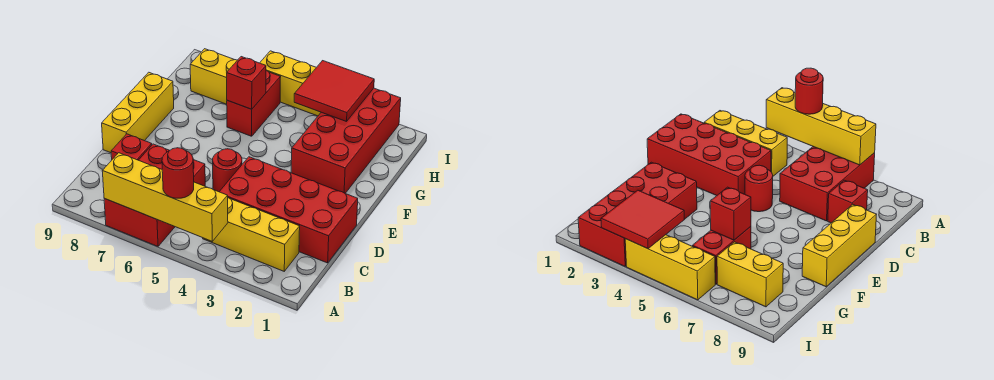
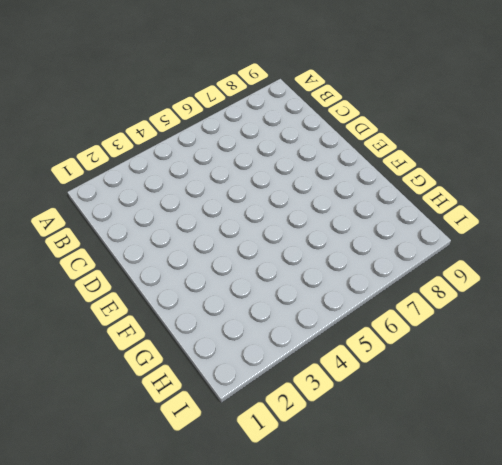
none -> red 2x3 brick [104,144,205,246]
none -> yellow 1x3 brick [203,198,300,271]
none -> red 2x4 brick [219,157,358,263]

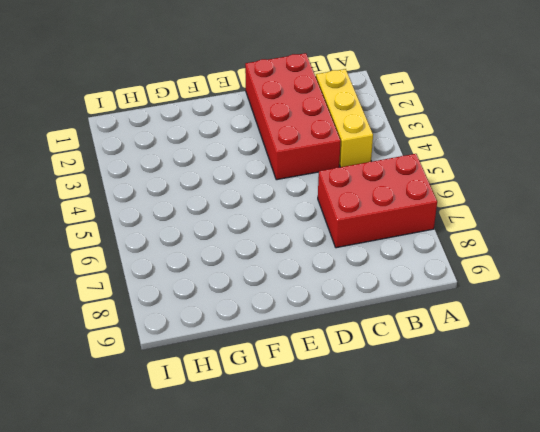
none -> red 1x1 brick [111,134,152,160]
none -> red 1x1 round brick [213,149,242,192]
none -> yellow 1x3 brick [102,72,174,153]

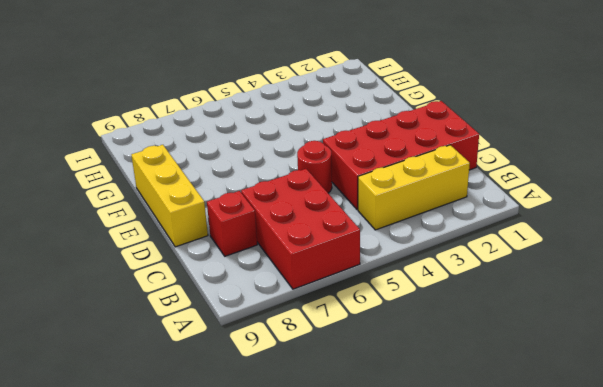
none -> red 2x4 brick [291,88,401,193]
none -> red 1x2 brick [227,70,280,136]
none -> yellow 1x2 brick [190,49,237,104]

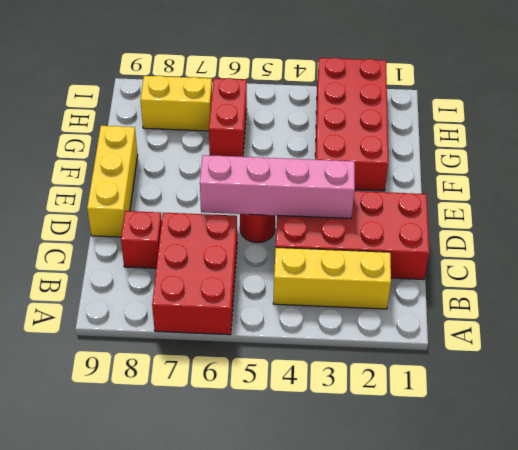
pink 1x4 brick [200,155,355,218] -> none
none -> yellow 1x3 brick [260,51,321,116]
none -> yellow 1x4 brick [102,153,228,241]
none -> red 1x1 brick [227,57,266,109]

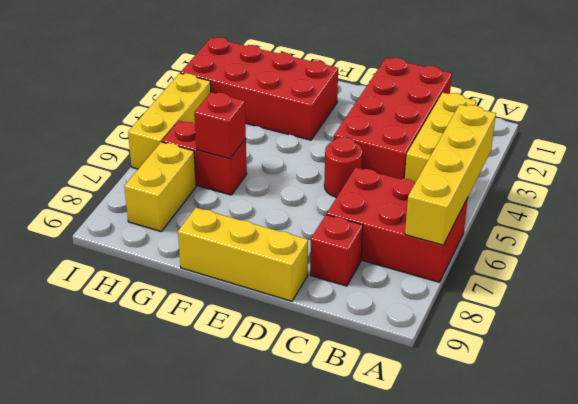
none -> red 2x2 tile [294,61,374,122]
none -> red 1x1 round brick [162,148,194,198]

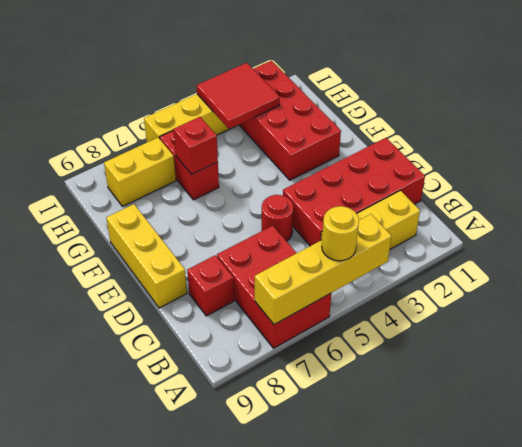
yellow 1x1 round brick [322,206,359,261] -> red 1x1 round brick [162,148,194,198]

